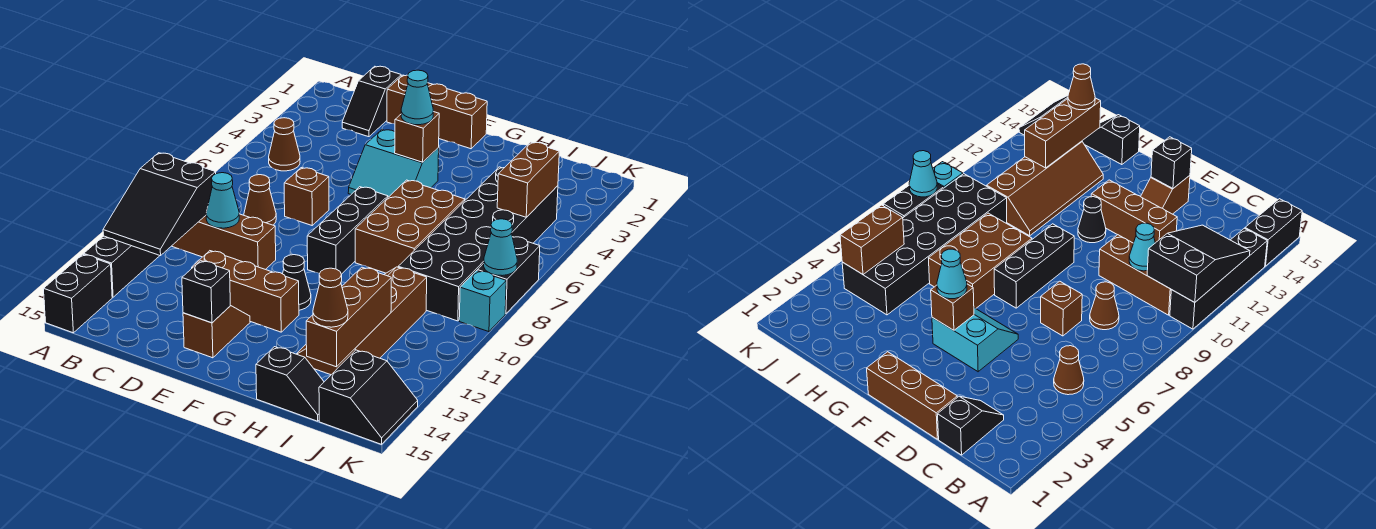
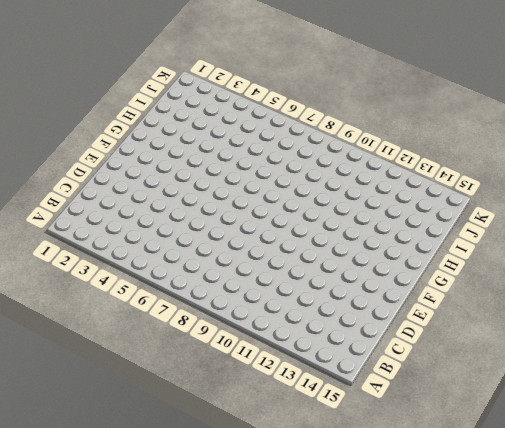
none -> black 1x4 brick [84,236,160,297]
none -> black 1x2 brick [44,254,112,333]
none -> brown 1x1 cone [269,118,300,171]

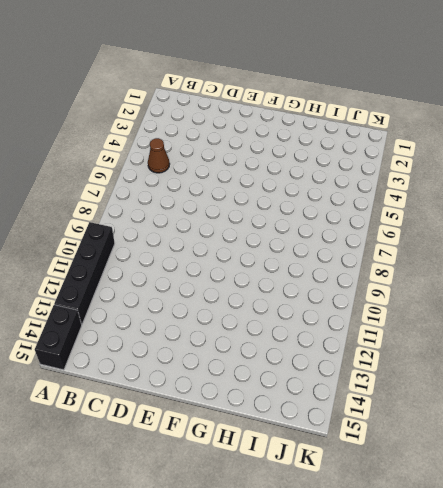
none -> brown 1x3 brick [172,214,276,270]
none -> black 1x2 slope [342,66,401,137]
none -> brown 1x1 cone [244,175,276,225]

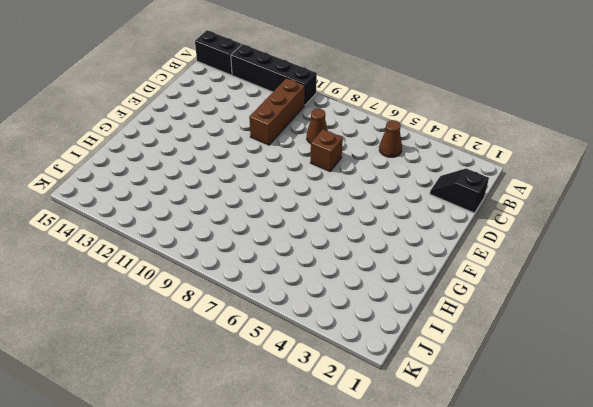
none -> brown 1x3 brick [387,75,487,149]
none -> brown 1x3 brick [192,251,299,332]
none -> cyan 2x2 slope [348,130,439,197]

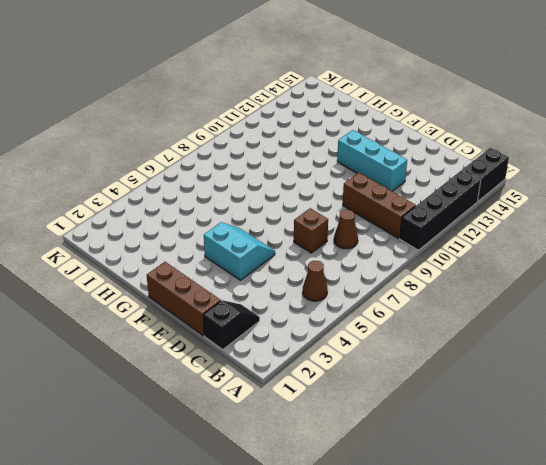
cyan 1x3 brick [337,130,407,191] -> brown 1x3 brick [192,251,299,332]
none -> brown 1x2 slope [183,306,250,358]
none -> black 1x3 brick [307,187,388,274]
none -> black 1x1 cone [283,255,311,310]

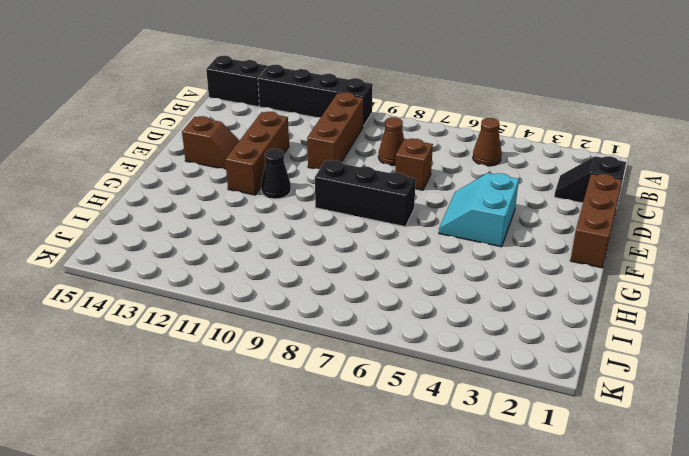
none -> brown 2x3 brick [355,180,465,273]
none -> brown 2x4 slope [297,267,427,375]
none -> black 1x2 slope [256,347,324,421]

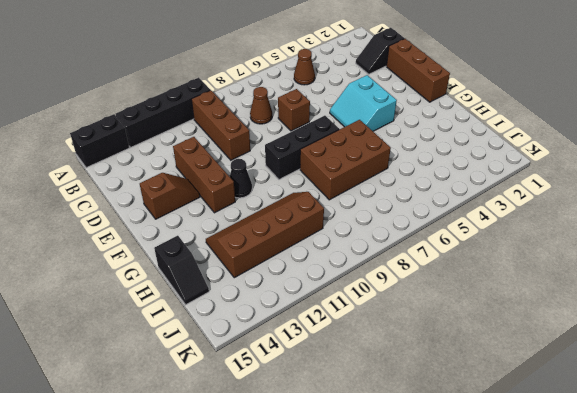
none -> black 2x6 brick [398,167,558,321]
none -> black 2x2 slope [319,350,418,444]
none -> black 1x2 brick [477,237,540,314]

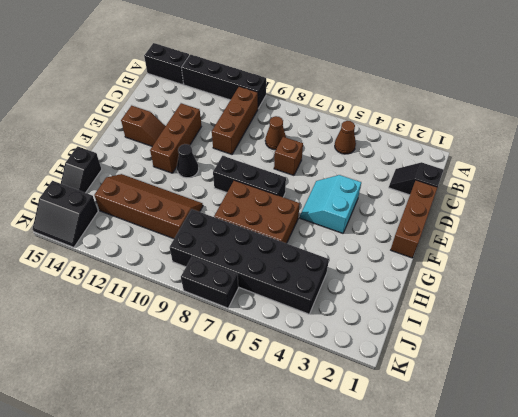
none -> cyan 1x1 brick [459,271,506,332]
none -> black 2x3 slope [103,153,216,256]
none -> cyan 1x1 cone [206,173,239,228]

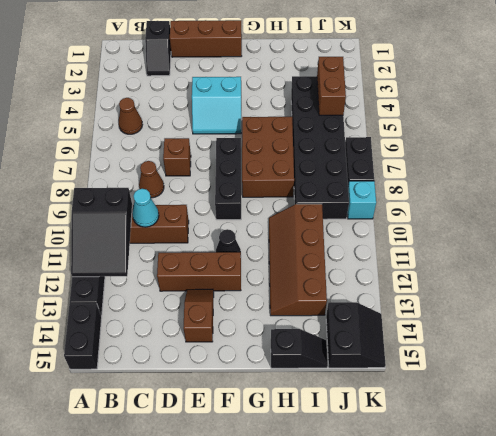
none -> black 1x1 brick [182,261,230,323]
none -> brown 1x1 brick [395,112,439,162]
none -> brown 1x3 brick [306,267,391,367]

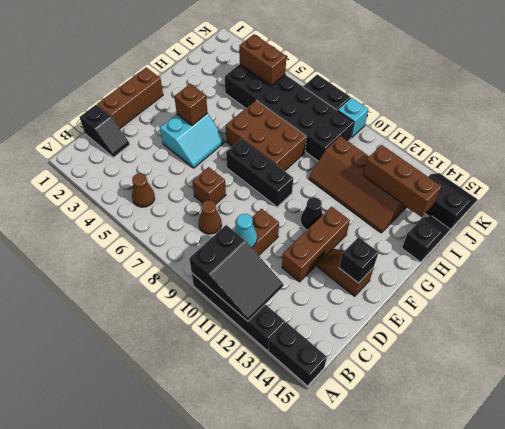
none -> cyan 1x1 cone [484,219,517,276]
none -> cyan 1x1 cone [401,70,433,125]
none -> brown 1x1 cone [313,268,348,327]

